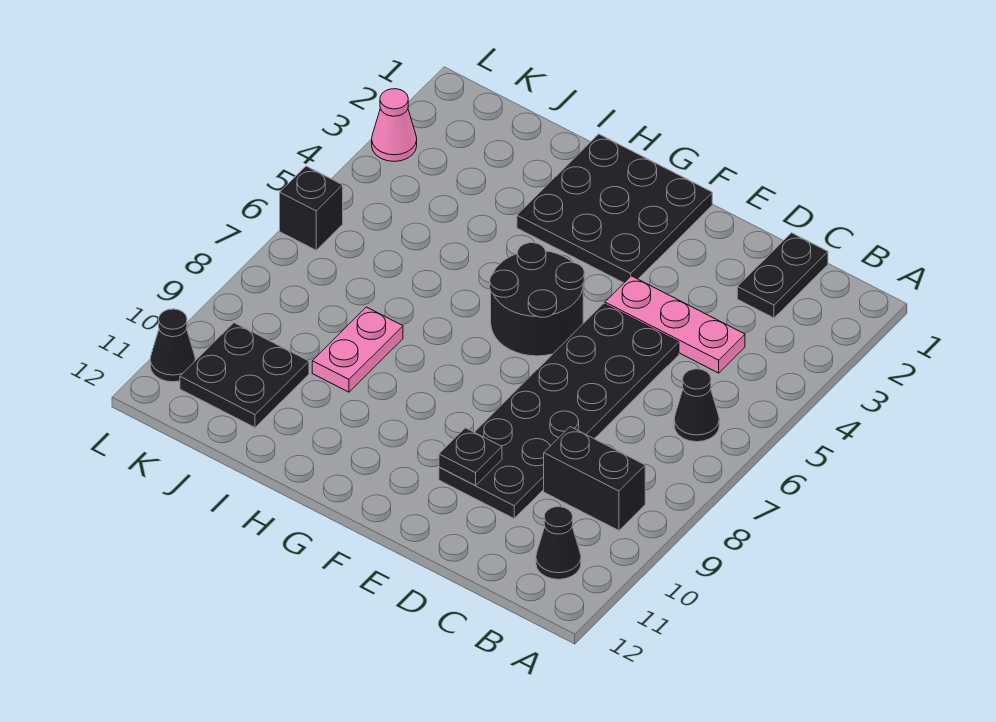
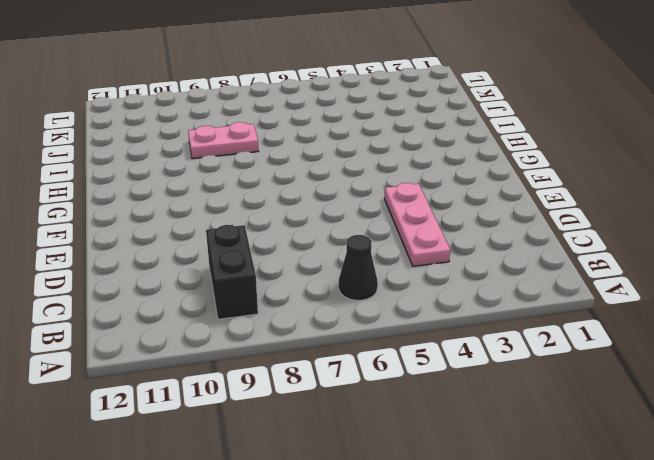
none -> black 1x1 cone [536,507,581,579]
none -> black 1x2 plate [737,233,828,318]
none -> black 2x6 plate [439,303,679,518]

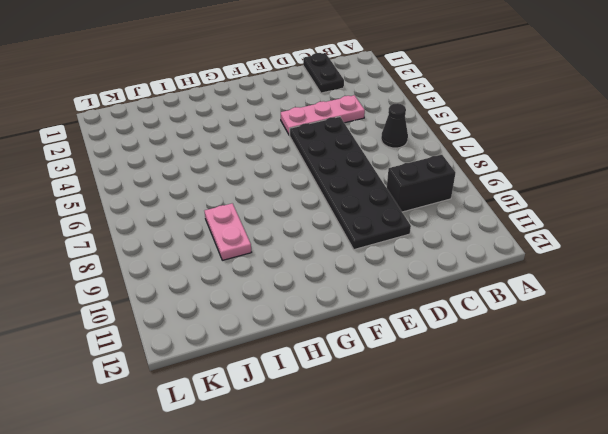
none -> black 1x1 cone [536,507,581,579]
none -> black 3x3 plate [517,134,712,283]
none -> black 2x2 round brick [490,243,584,356]

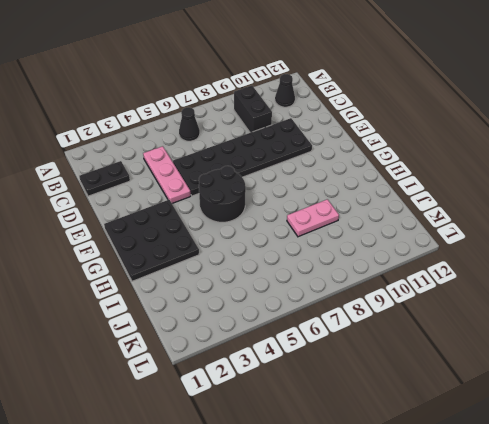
none -> black 2x2 plate [180,323,309,427]
none -> pink 1x1 cone [372,89,417,162]
none -> black 1x1 brick [280,166,343,250]

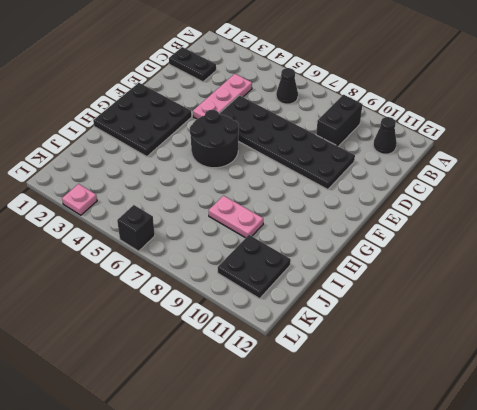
pink 1x1 plate [62,184,97,215] -> pink 1x1 cone [372,89,417,162]
none -> black 1x1 cone [150,309,195,382]
none -> black 1x1 plate [439,428,502,485]

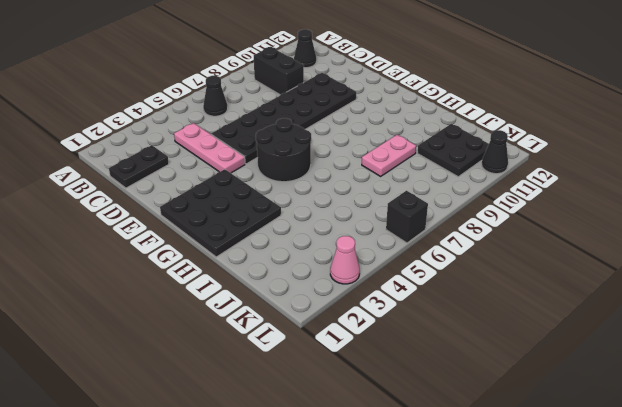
none -> black 1x1 plate [439,428,502,485]

